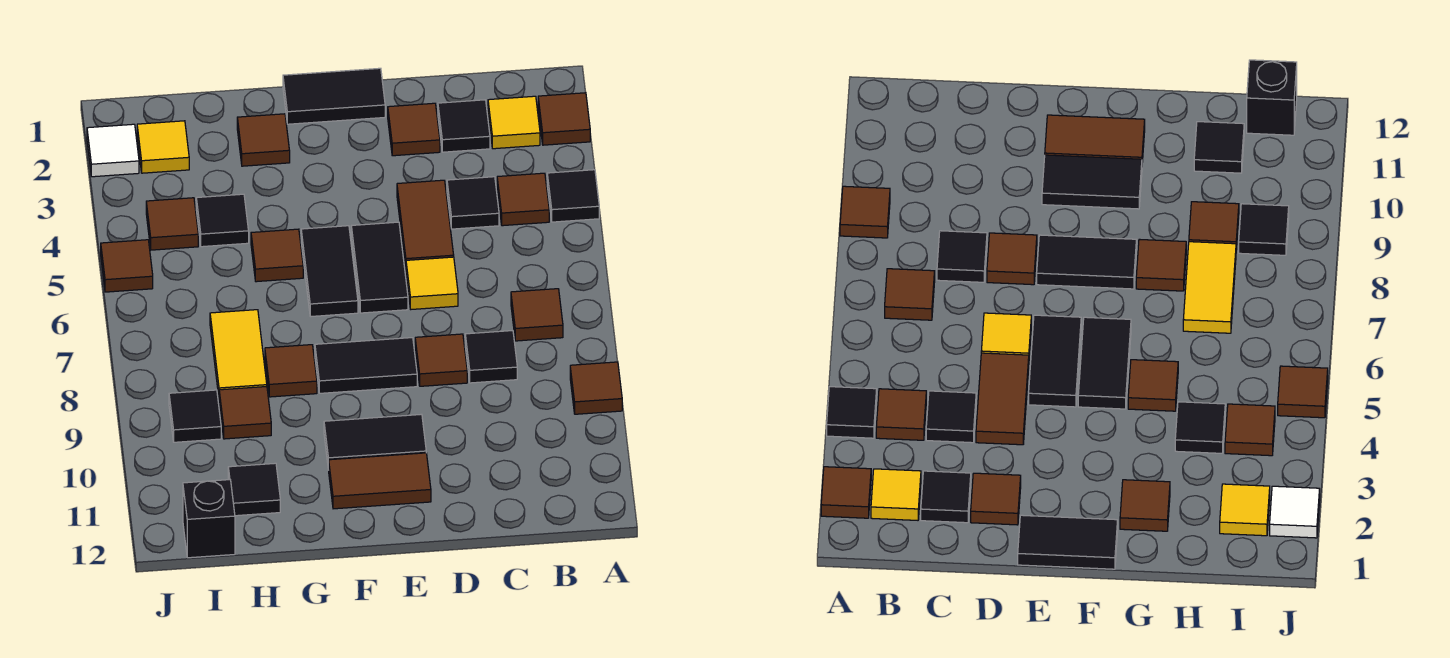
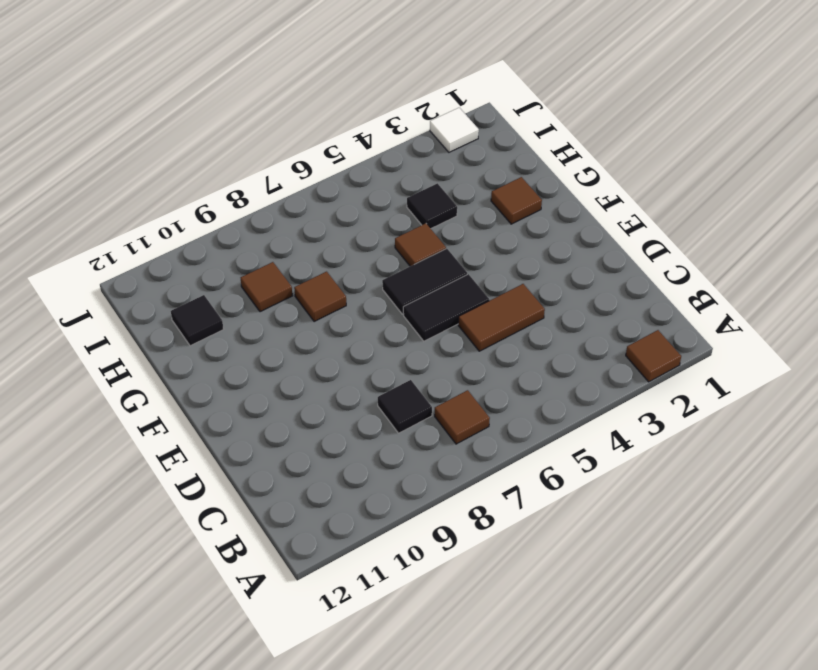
none -> black 1x1 tile [547,170,599,222]
none -> brown 1x1 tile [570,362,622,414]
none -> yellow 1x1 tile [488,96,540,149]
none -> brown 1x1 tile [497,173,549,226]

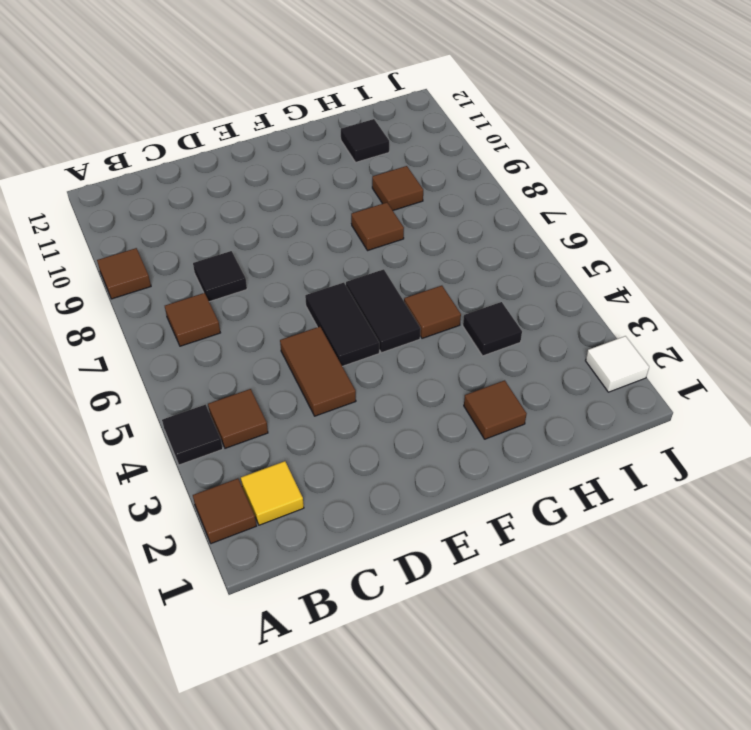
none -> black 1x1 tile [438,100,490,152]
none -> black 1x1 tile [447,177,499,229]
none -> brown 1x1 tile [388,103,440,156]
none -> yellow 1x1 tile [406,257,458,309]

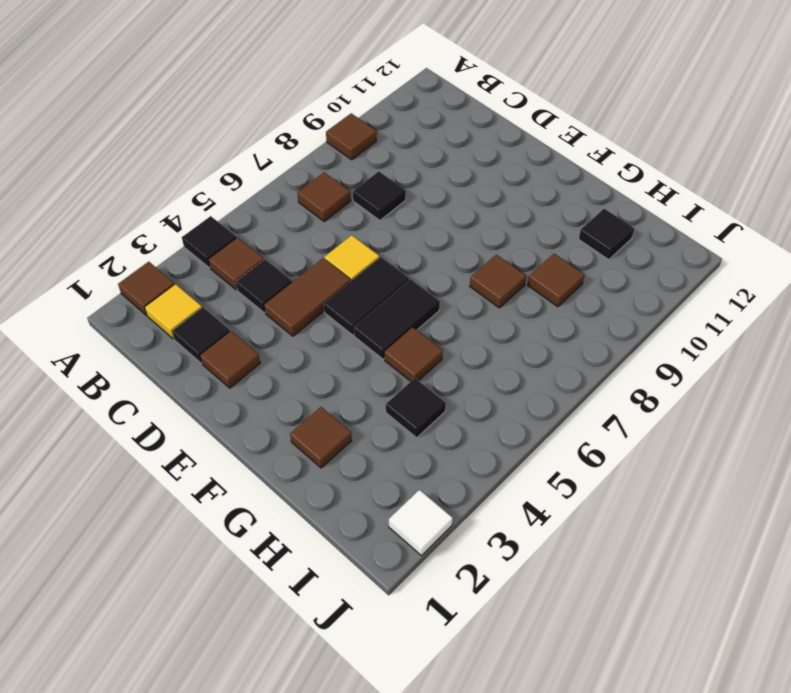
none -> brown 1x1 tile [415,334,467,386]
none -> black 1x2 tile [283,68,385,124]
none -> black 1x2 tile [315,338,417,393]
none -> black 1x2 tile [324,414,426,470]

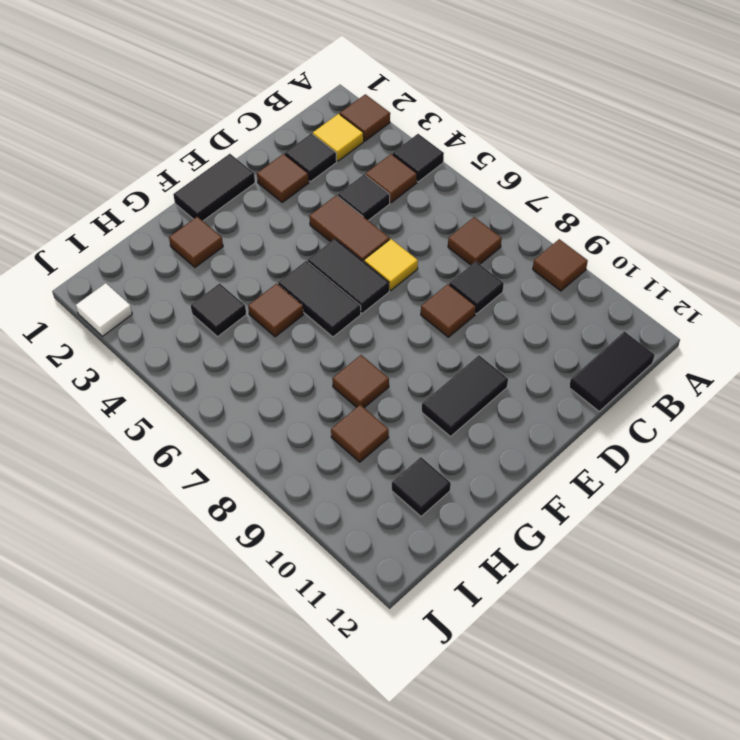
black 1x2 tile [569,331,655,411] -> black 1x2 tile moved to [315,338,417,393]
none -> brown 1x2 tile [329,453,431,509]
none -> yellow 1x2 tile [210,310,267,396]
none -> yellow 1x1 tile [137,121,189,173]
none -> brown 1x1 tile [146,198,198,250]

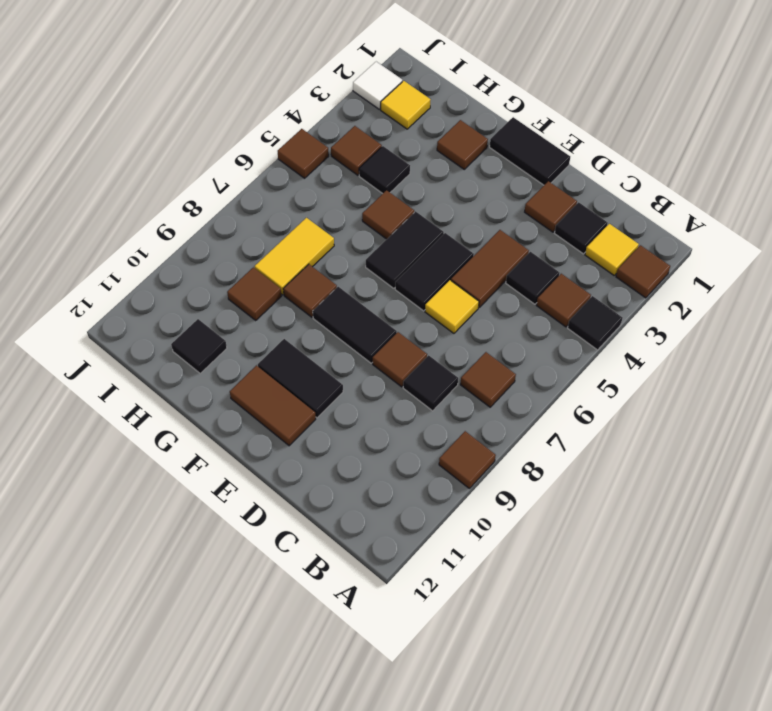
none -> black 1x1 tile [169,390,221,442]
none -> black 1x1 brick [183,480,235,558]

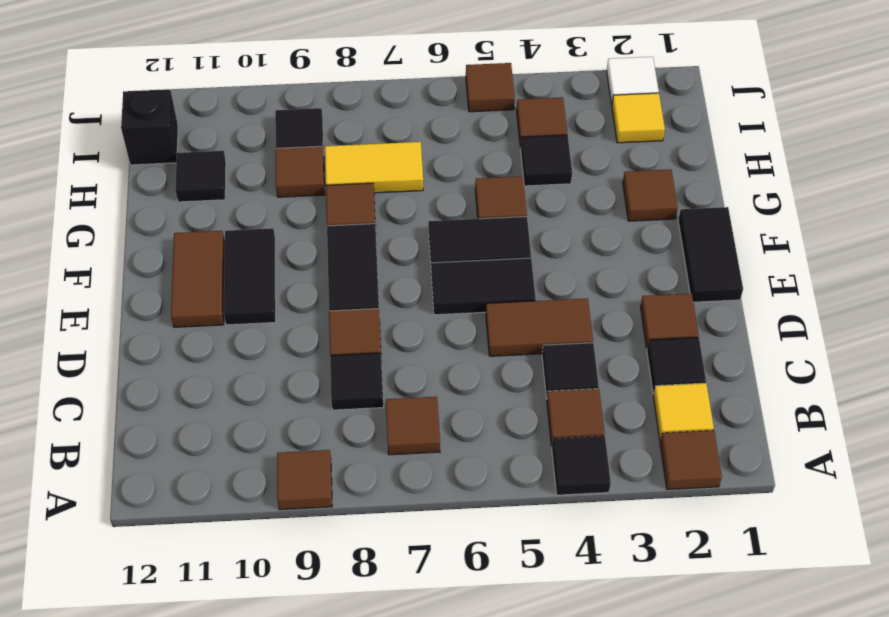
none -> yellow 1x1 tile [406,257,458,309]

